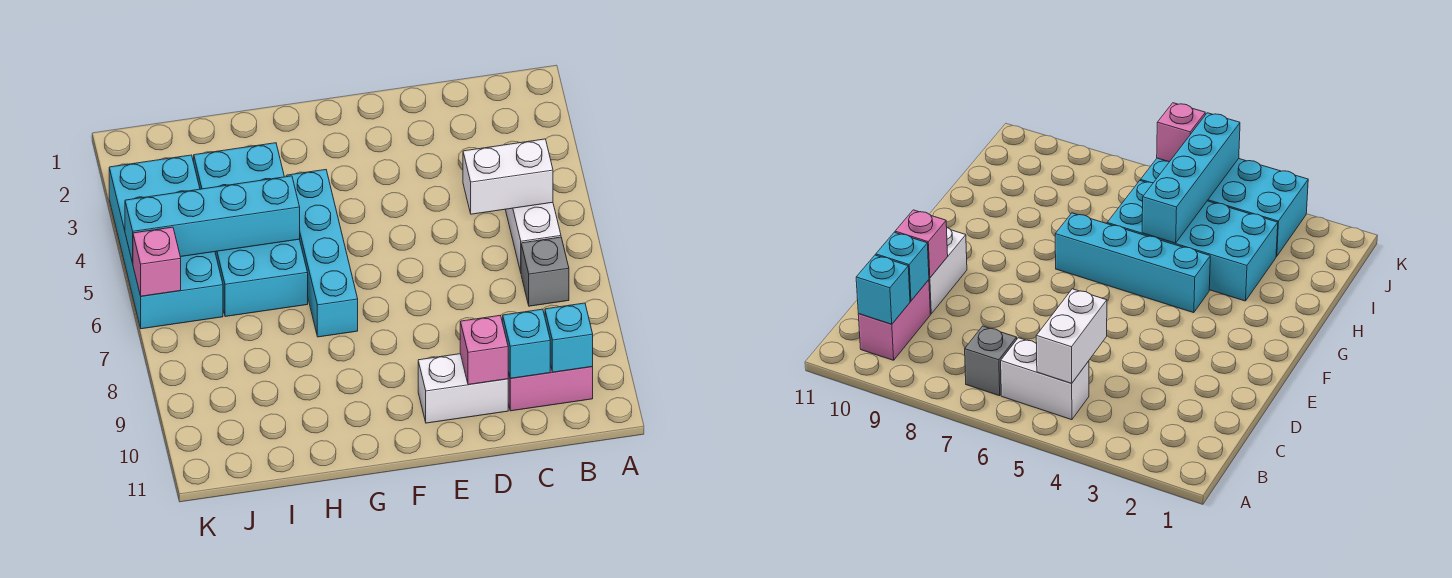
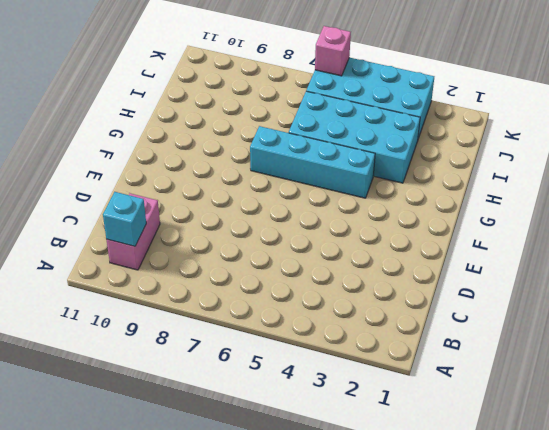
none -> white 1x2 brick [505,202,561,272]
none -> grey 1x1 brick [521,237,569,306]
none -> white 1x2 brick [418,354,508,423]

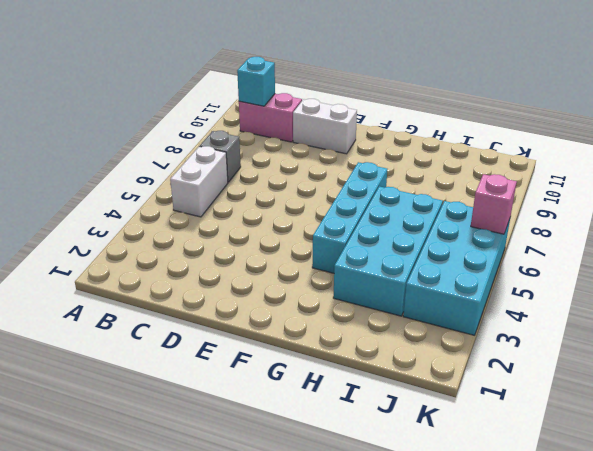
none -> white 1x2 brick [463,139,553,214]
none -> cyan 1x1 brick [503,309,550,378]
none -> pink 1x1 brick [460,315,508,385]

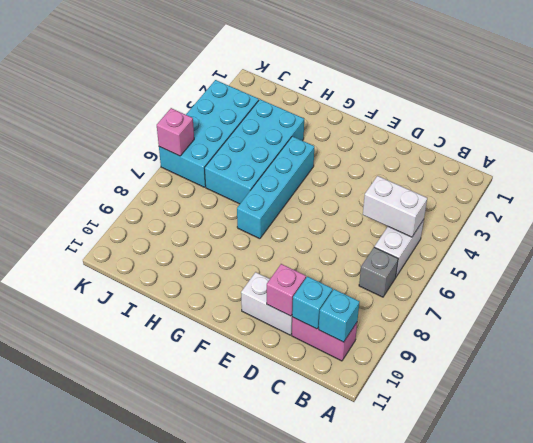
none -> cyan 1x4 brick [125,176,300,263]

